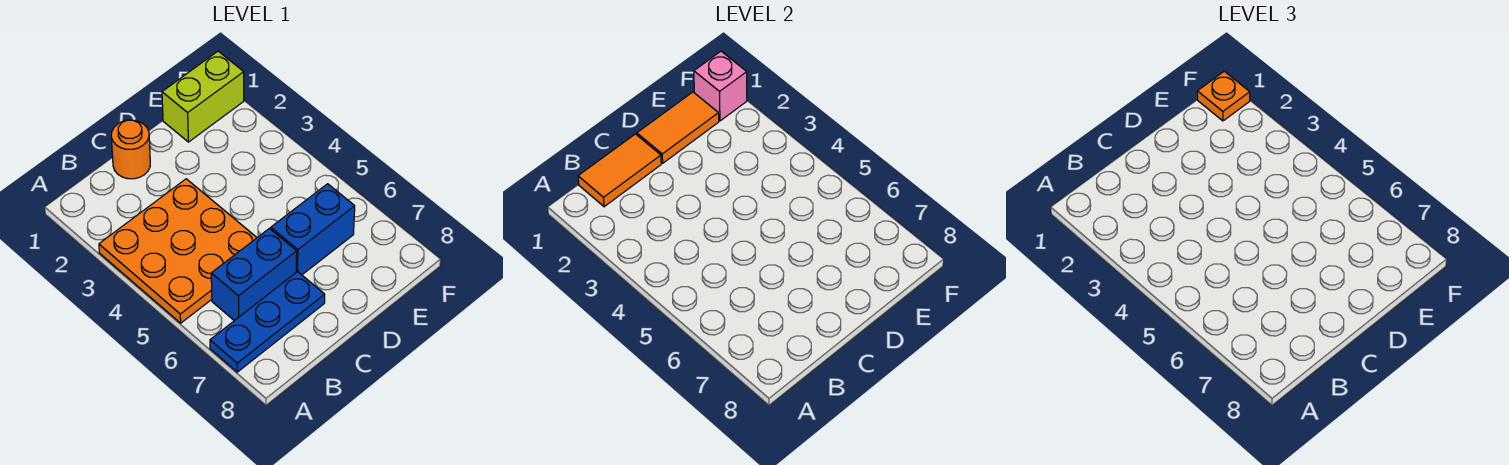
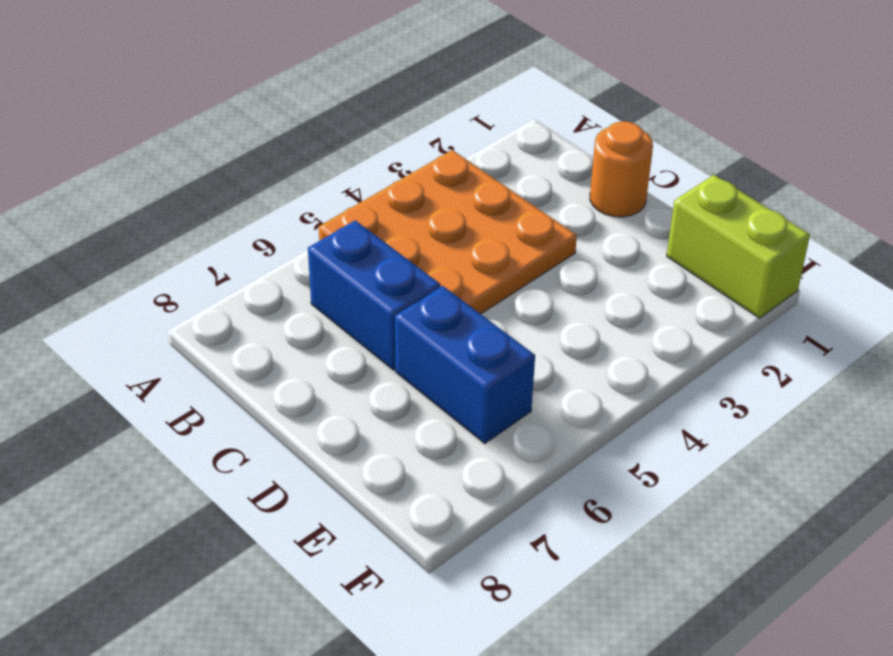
none -> blue 1x3 plate [210,272,325,372]
none -> orange 1x2 tile [578,134,661,207]

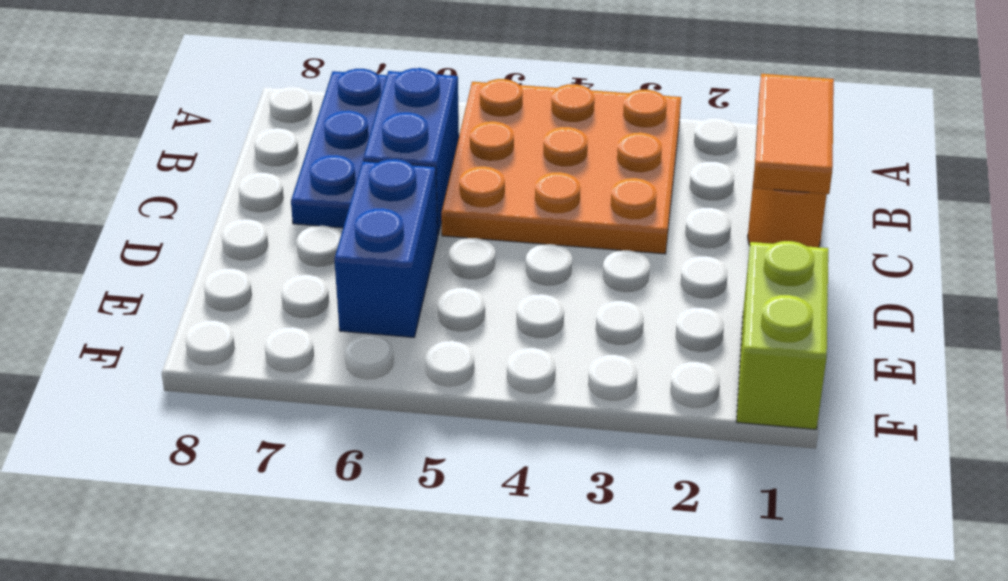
none -> orange 1x2 tile [637,92,719,163]
none -> pink 1x1 brick [694,51,747,121]

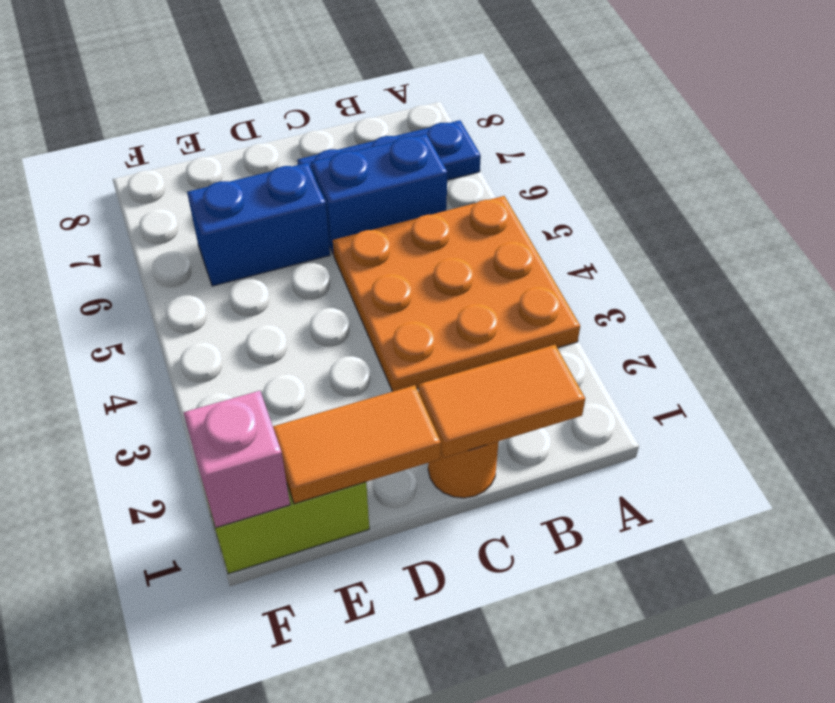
none -> orange 1x1 plate [1197,71,1250,121]

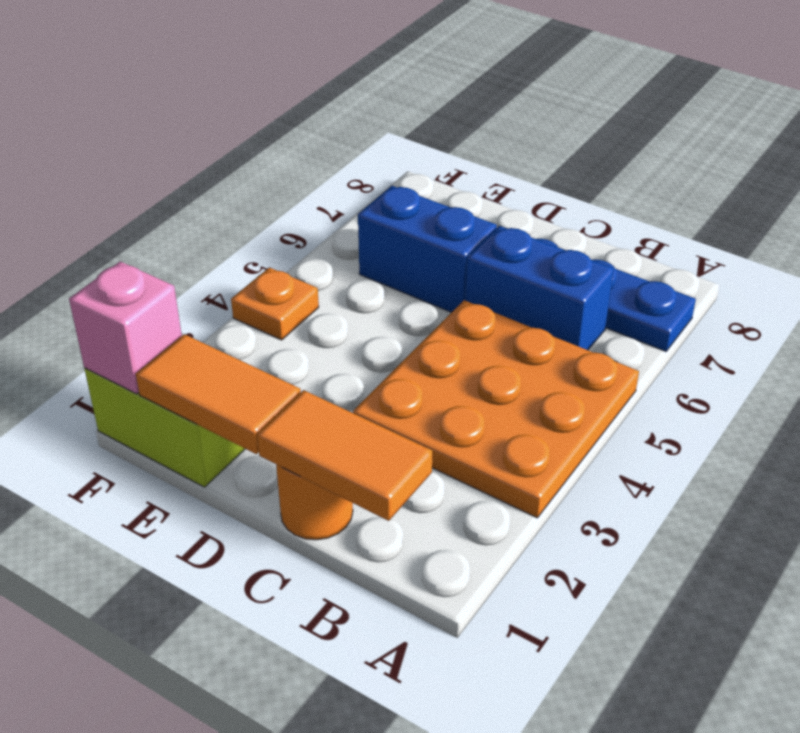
orange 1x1 plate [231,267,319,340] -> orange 1x1 plate moved to [1197,71,1250,121]

